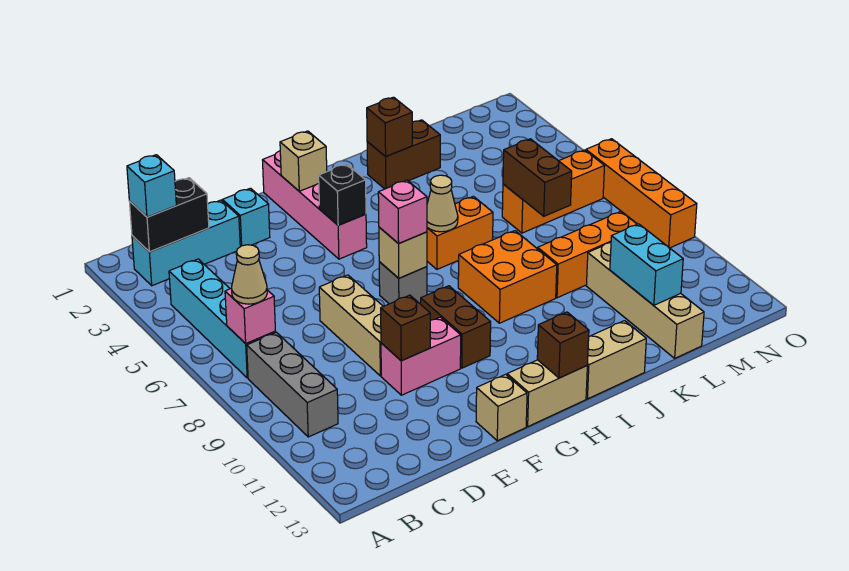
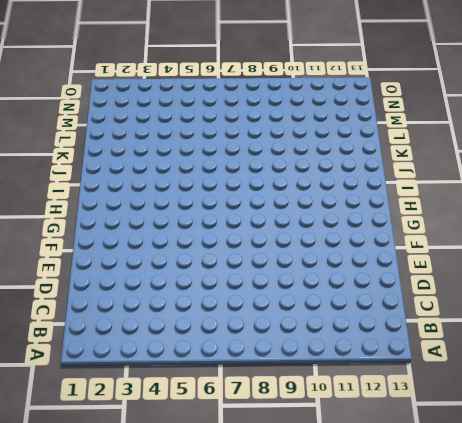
none -> cyan 1x3 brick [132,200,240,286]
none -> cyan 1x4 brick [169,259,276,378]
none -> grey 1x3 brick [247,332,338,437]
none -> cyan 1x1 brick [222,188,270,247]

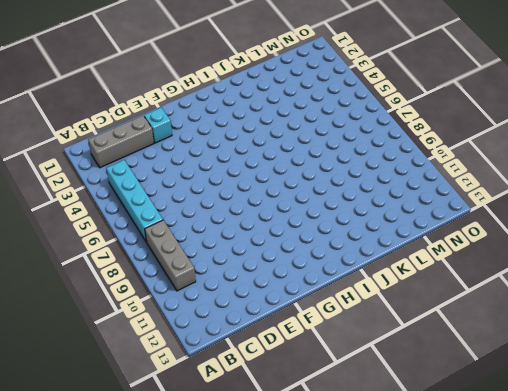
grey 1x3 brick [88,116,154,168] -> cyan 1x3 brick [132,200,240,286]
none -> tan 1x3 brick [319,275,383,376]
none -> pink 1x2 brick [381,317,461,395]
none -> tan 1x1 brick [476,374,527,441]
none -> pink 1x4 brick [263,151,367,259]

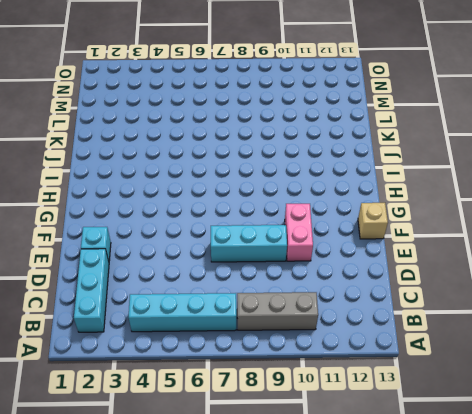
cyan 1x3 brick [211,225,287,262] -> tan 1x3 brick [319,275,383,376]
none -> pink 1x4 brick [263,151,367,259]
none -> grey 1x1 brick [379,262,427,304]
none -> brown 1x2 brick [421,286,491,368]
none -> tan 1x2 brick [507,360,587,426]

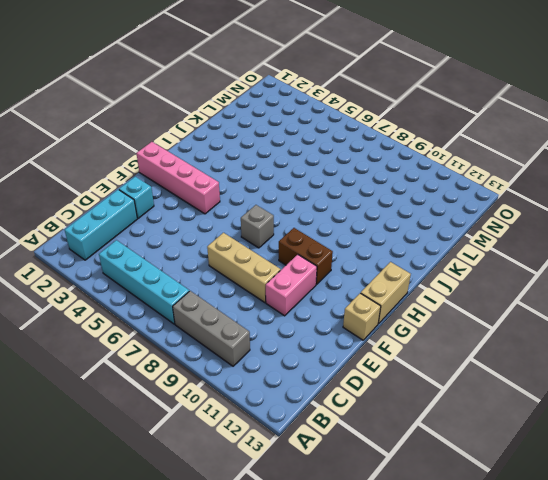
none -> orange 1x2 brick [427,196,493,269]
none -> orange 2x2 brick [458,231,557,323]
none -> tan 1x2 brick [586,321,646,399]
none -> brown 1x2 brick [367,120,440,189]

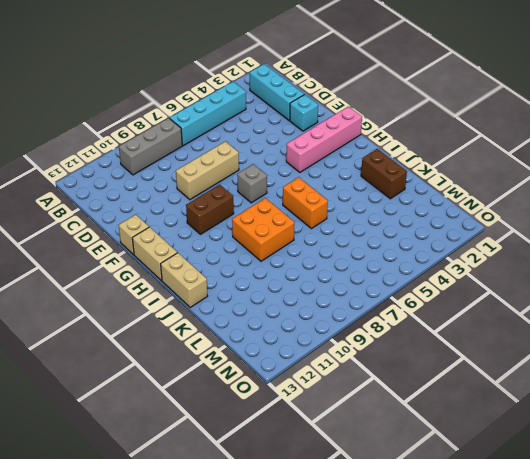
none -> pink 1x2 brick [381,317,461,395]
none -> orange 1x3 brick [538,212,637,298]
none -> orange 1x3 brick [502,150,604,233]
none -> tan 1x4 brick [586,243,704,358]

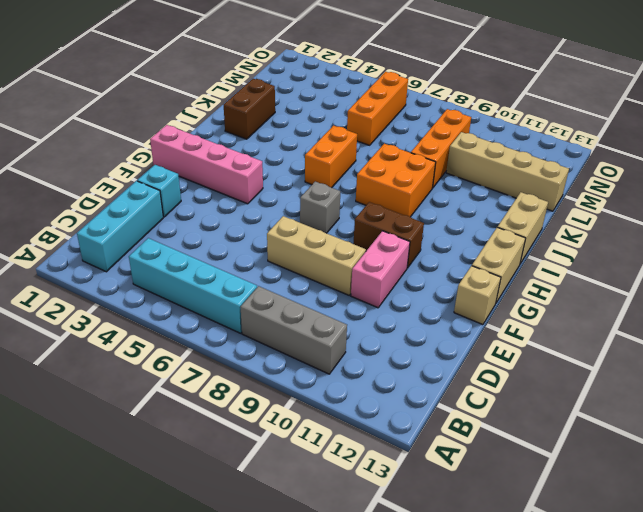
none -> orange 1x4 brick [586,139,697,248]
none -> black 1x2 brick [129,178,209,252]
none -> pink 1x1 brick [225,288,275,344]
none -> brown 1x1 brick [381,295,430,361]

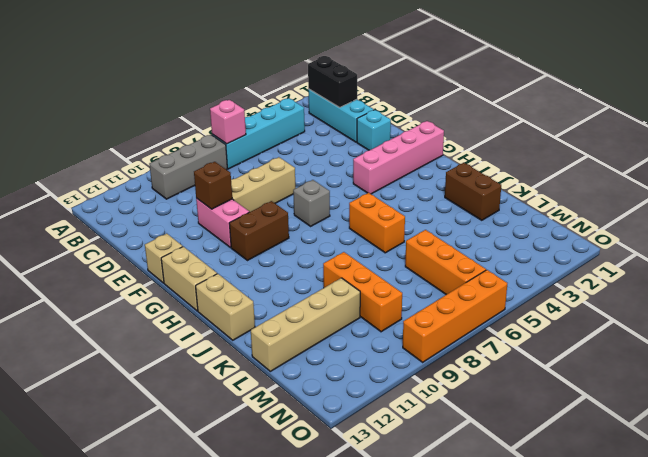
none -> orange 2x2 brick [458,231,557,323]
none -> tan 1x1 brick [280,131,327,191]
none -> black 1x1 brick [319,164,366,225]
none -> tan 1x1 brick [379,227,427,278]

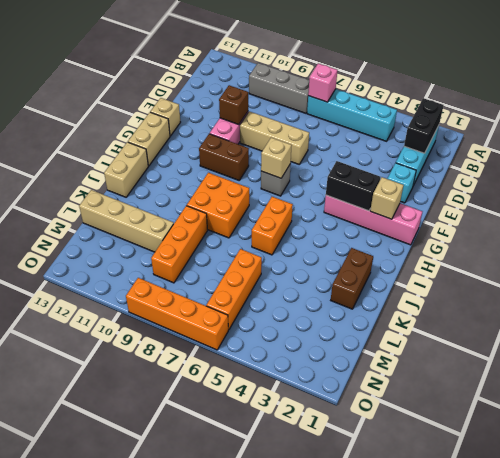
black 1x2 brick [326,161,380,211] -> black 1x1 brick [319,164,366,225]
none -> brown 1x1 brick [537,312,589,378]
none -> tan 1x1 cone [427,175,458,232]
none -> brown 1x1 brick [367,97,412,157]
none -> brown 1x2 brick [503,139,572,216]

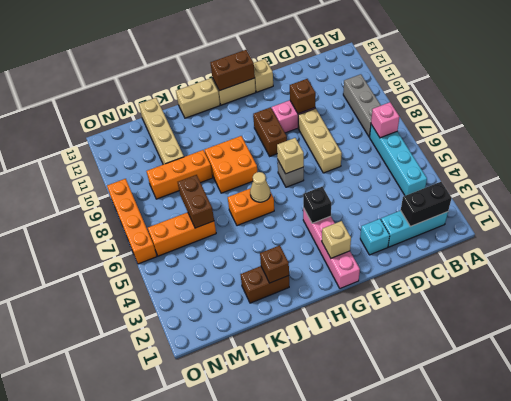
brown 1x2 brick [210,50,255,91] -> brown 1x1 brick [537,312,589,378]
none -> cyan 1x2 brick [610,224,683,305]
none -> cyan 1x1 brick [127,155,176,217]
none -> tan 1x1 cone [232,245,267,304]
none -> pink 1x1 brick [378,180,427,244]

